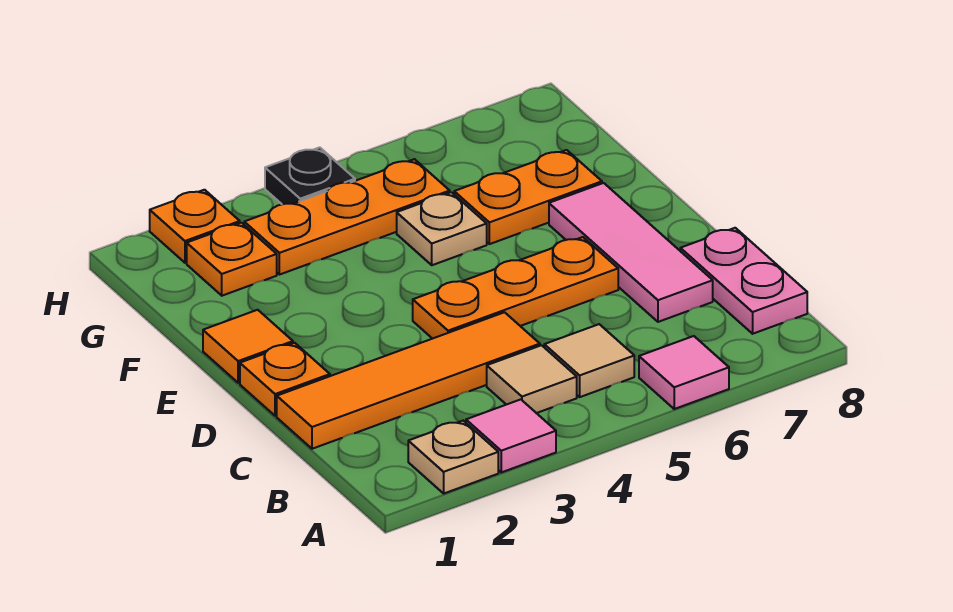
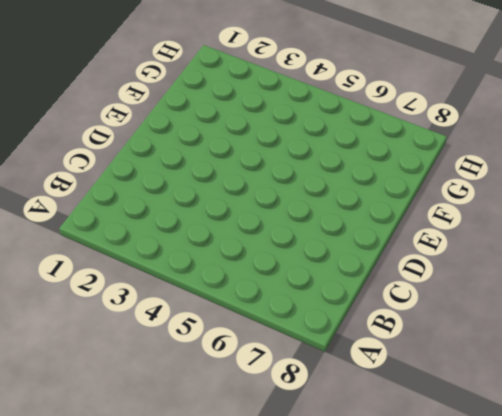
none -> tan 1x1 plate [408,421,498,493]
none -> pink 1x1 tile [466,399,556,472]
none -> pink 1x1 tile [639,336,729,409]

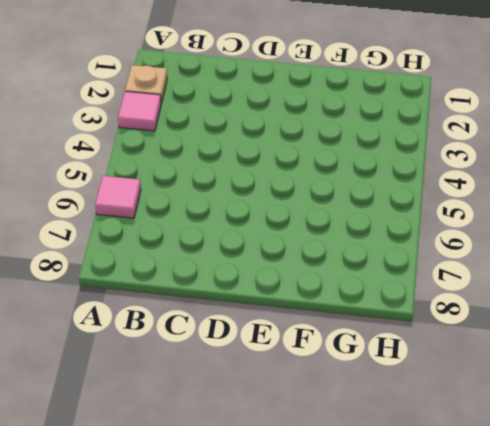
none -> tan 1x1 tile [487,345,577,413]
none -> tan 1x1 tile [544,324,634,397]
none -> pink 1x2 plate [680,228,807,334]

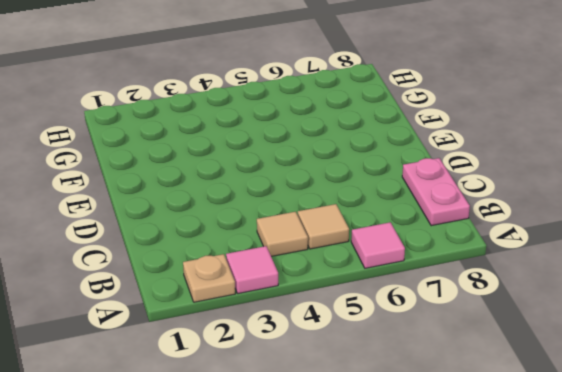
none -> orange 1x4 tile [277,312,540,449]
none -> pink 1x3 tile [549,183,713,322]
none -> orange 1x1 plate [240,343,330,416]

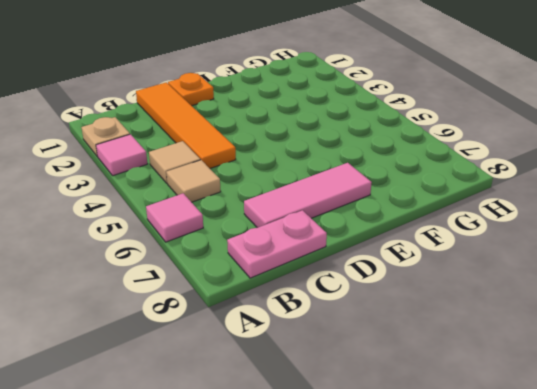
none -> orange 1x3 plate [413,237,618,339]
none -> orange 1x1 tile [203,310,293,383]
none -> tan 1x1 plate [397,192,487,265]

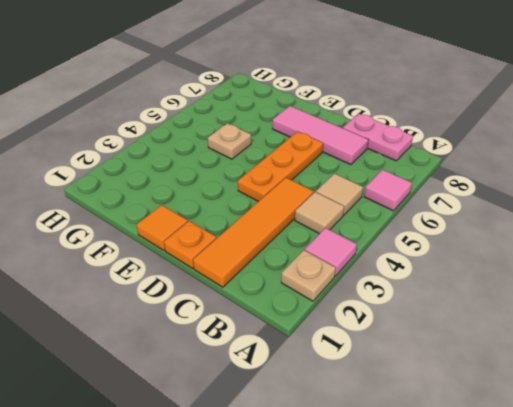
none -> orange 1x2 plate [454,150,602,244]
none -> orange 1x1 plate [187,223,277,296]
none -> orange 1x3 plate [244,159,450,275]

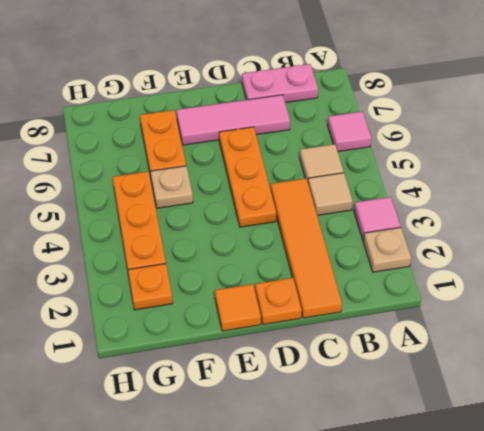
none -> orange 1x1 plate [150,190,240,263]
none -> black 1x1 plate [265,147,355,204]

